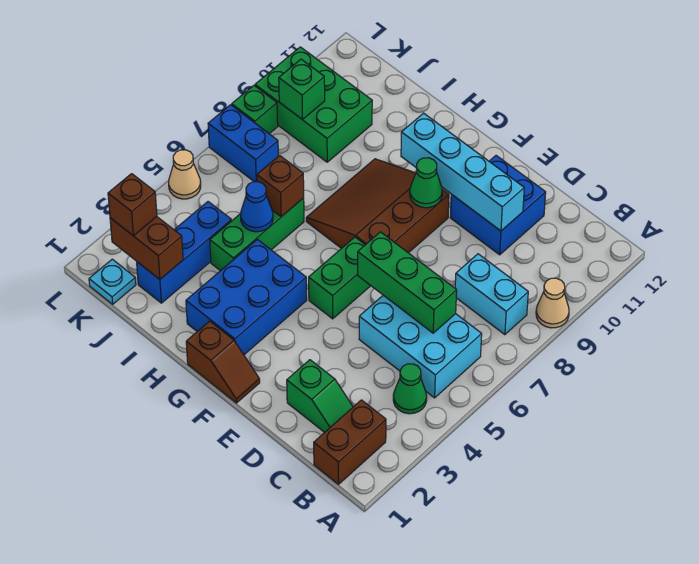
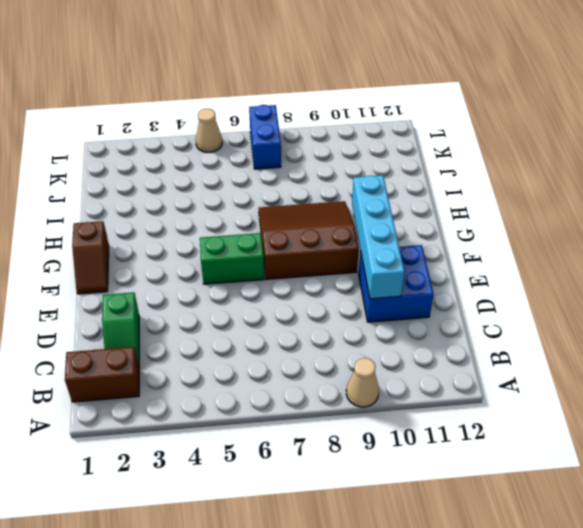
none -> green 1x1 cone [393,364,427,414]
none -> cyan 2x3 brick [359,295,482,398]
none -> cyan 1x2 brick [455,254,528,335]

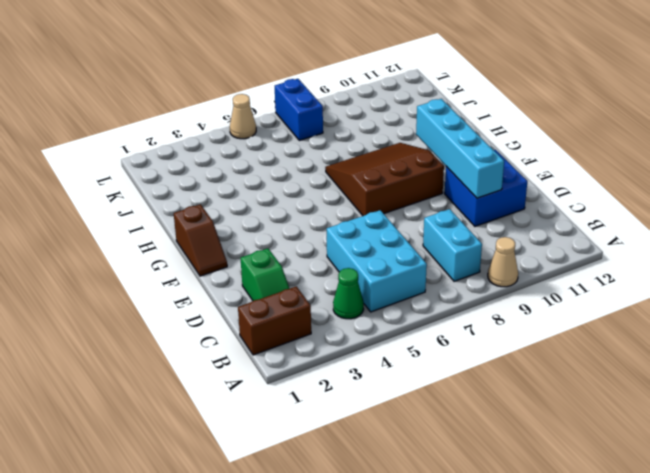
none -> green 1x2 brick [309,237,371,319]
none -> blue 2x3 brick [186,240,307,355]
none -> green 1x3 brick [210,198,304,271]

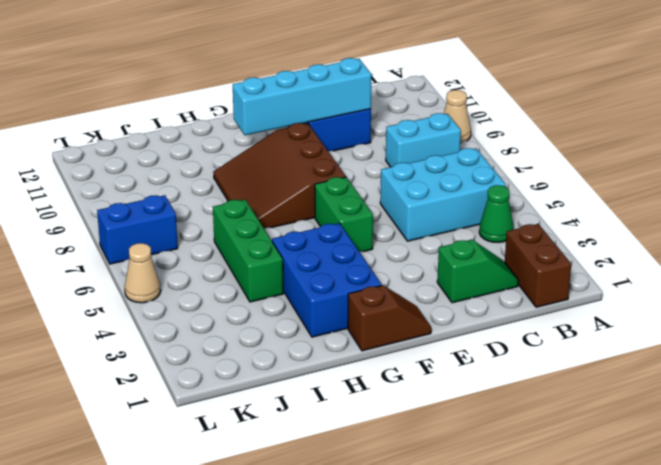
none -> blue 1x3 brick [137,202,231,303]
none -> green 2x3 brick [255,47,372,162]
none -> cyan 1x1 plate [89,259,136,304]

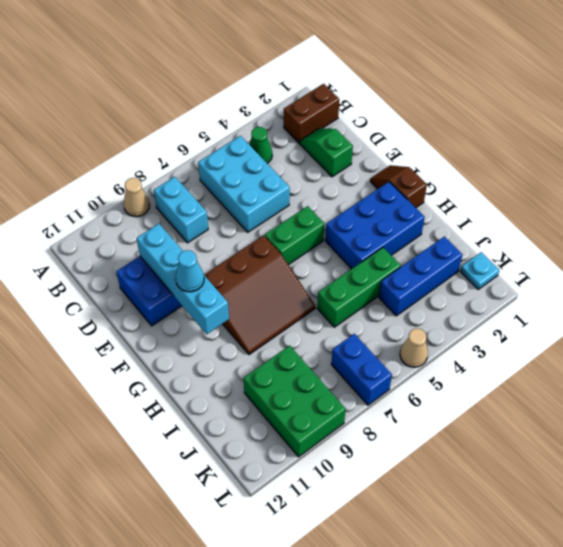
cyan 1x1 cone [176,250,204,292] -> none
none -> green 1x1 brick [232,86,278,134]
none -> green 1x3 brick [358,232,457,333]
none -> green 1x1 cone [410,158,442,208]

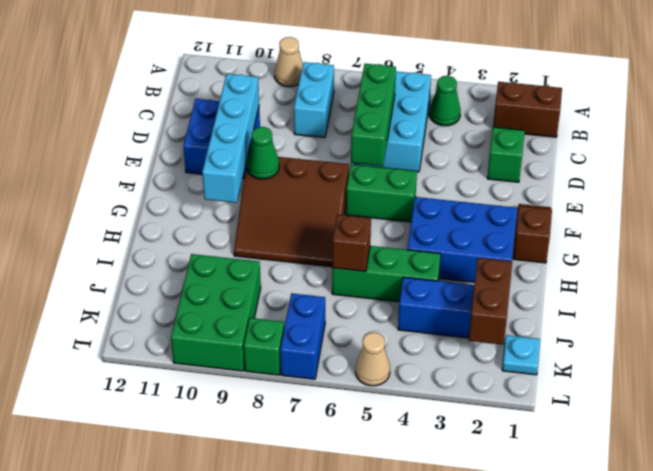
none -> blue 1x1 cone [241,182,273,232]
none -> green 1x1 brick [279,59,325,119]
none -> brown 1x1 brick [108,174,157,236]

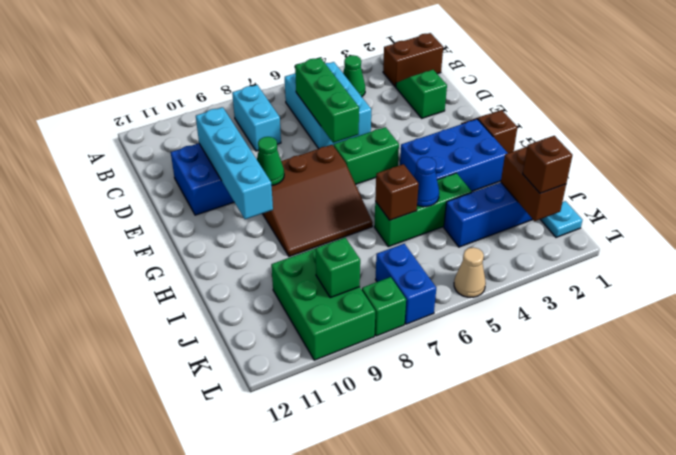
none -> tan 1x1 cone [536,278,569,328]

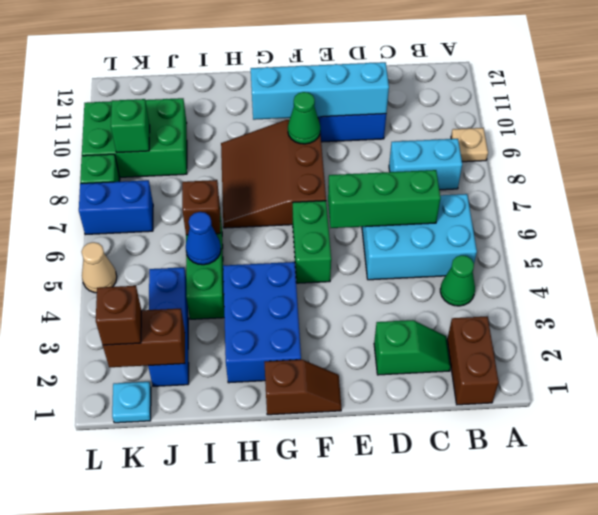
tan 1x1 plate [451,128,488,162] -> tan 1x1 cone [536,278,569,328]

